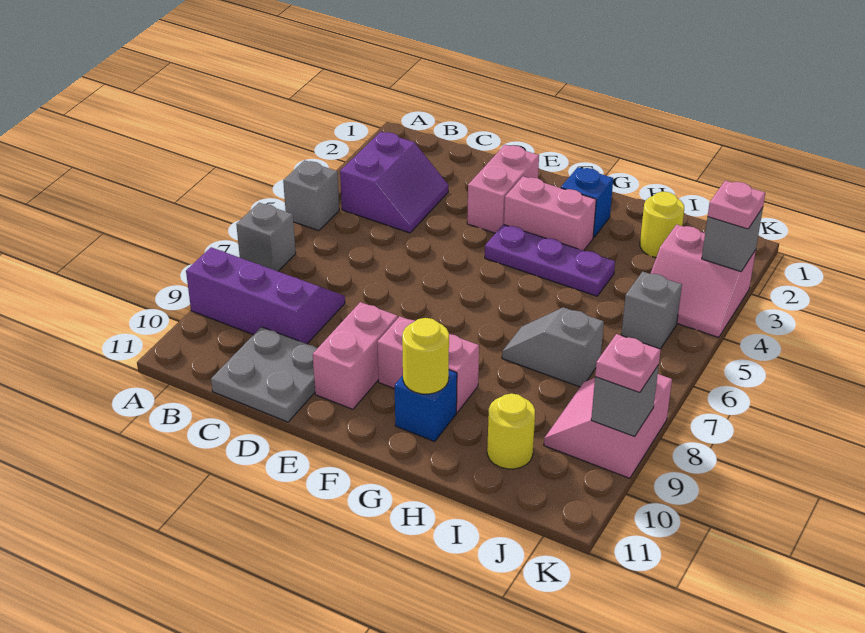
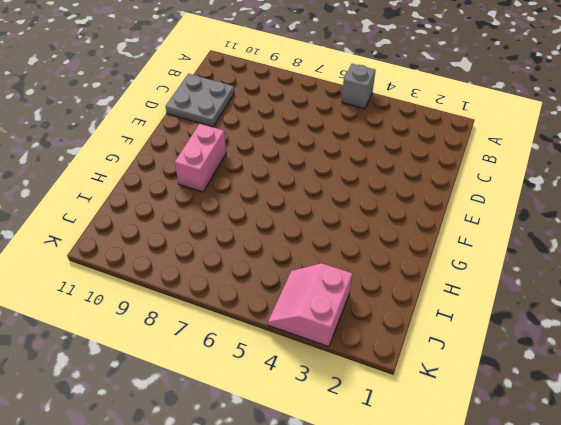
none -> grey 1x1 brick [236,203,296,271]
none -> purple 2x3 slope [186,247,345,344]
none -> purple 2x2 slope [340,132,448,233]

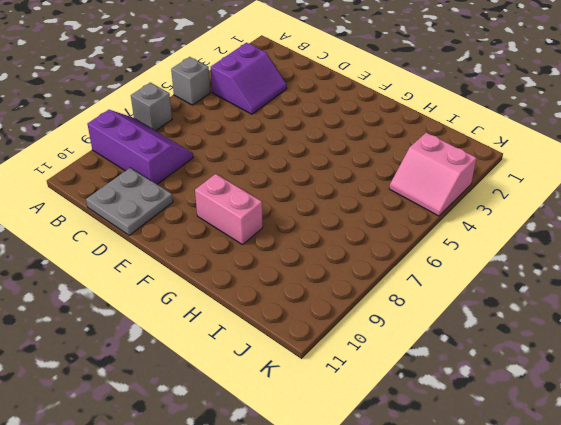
none -> pink 1x2 brick [467,145,539,233]
none -> pink 1x2 brick [313,302,398,409]
none -> pink 1x2 brick [504,176,596,251]

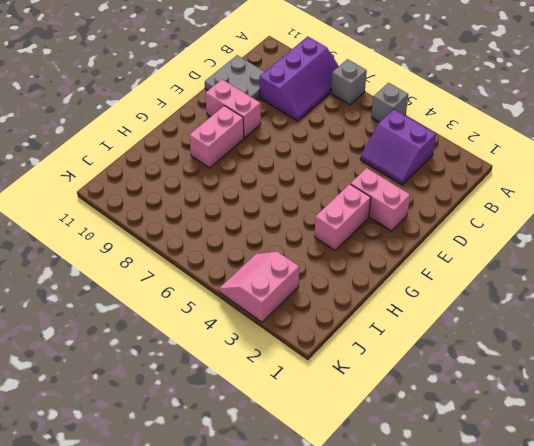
none -> purple 1x3 plate [485,224,615,296]
none -> blue 1x1 brick [561,167,613,238]
none -> blue 1x1 brick [395,370,457,441]

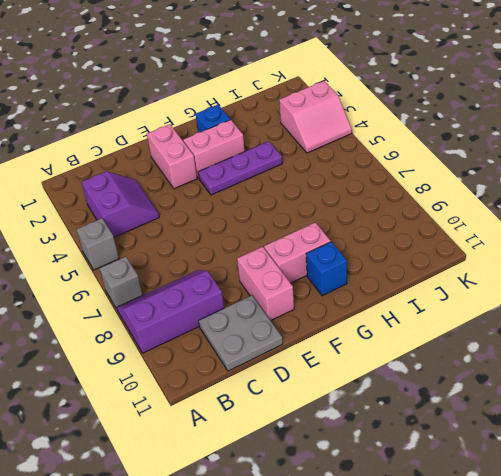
none -> grey 1x2 slope [502,307,604,387]
none -> yellow 1x1 round brick [640,192,684,257]
none -> yellow 1x1 round brick [487,394,535,469]

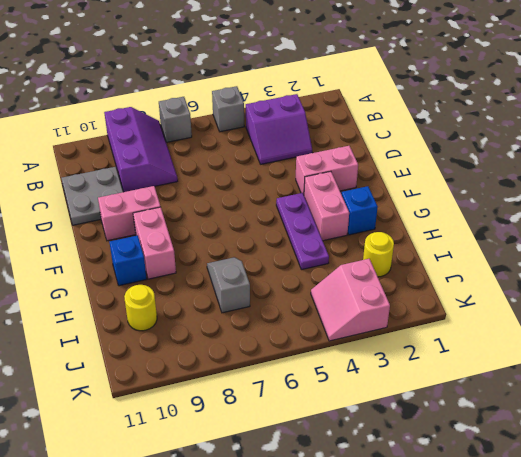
none -> grey 1x1 brick [621,272,682,349]
none -> pink 2x2 slope [544,374,672,478]
none -> yellow 1x1 round brick [402,318,449,394]

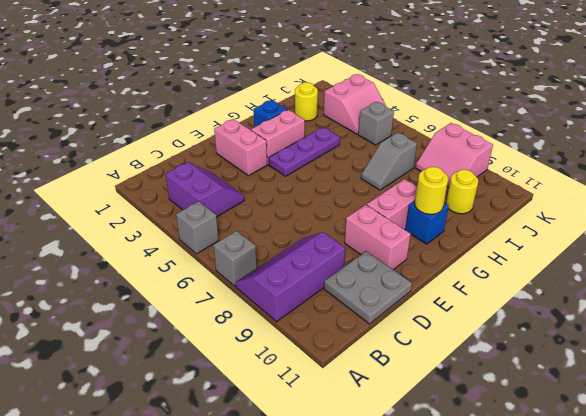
none -> grey 1x1 brick [702,208,763,271]
none -> grey 1x1 brick [591,365,659,436]
none -> pink 1x1 plate [708,181,765,229]

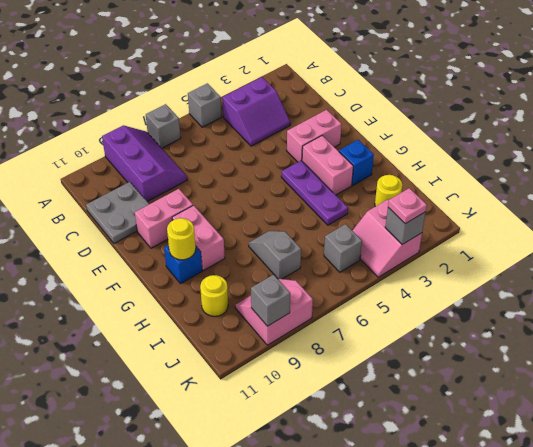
none -> pink 1x1 plate [595,334,661,393]

